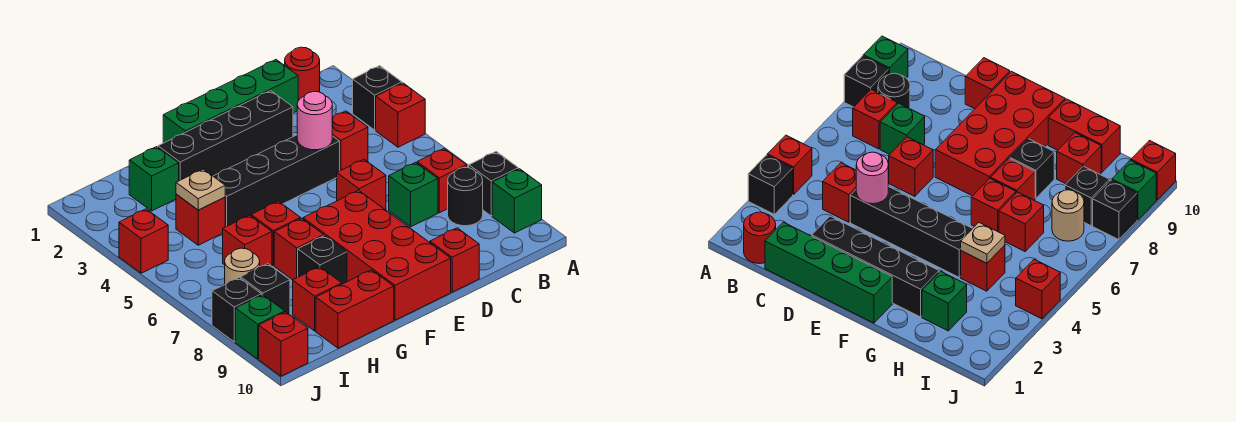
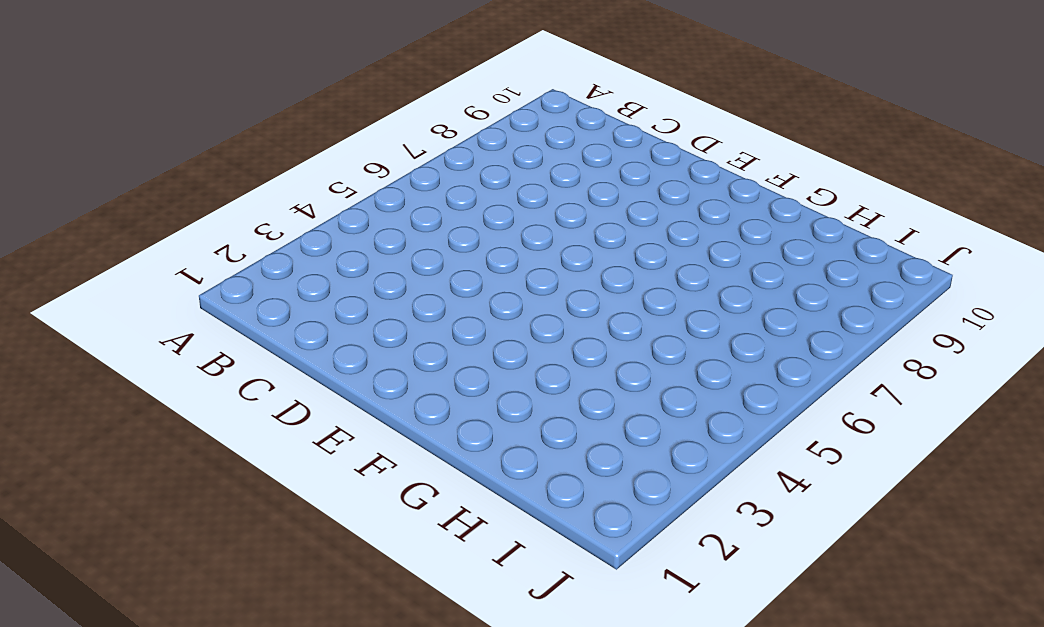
none -> black 1x1 brick [353,66,402,130]
none -> red 1x1 brick [376,83,425,147]
none -> black 1x1 brick [469,152,518,216]
none -> green 1x1 brick [492,169,542,233]

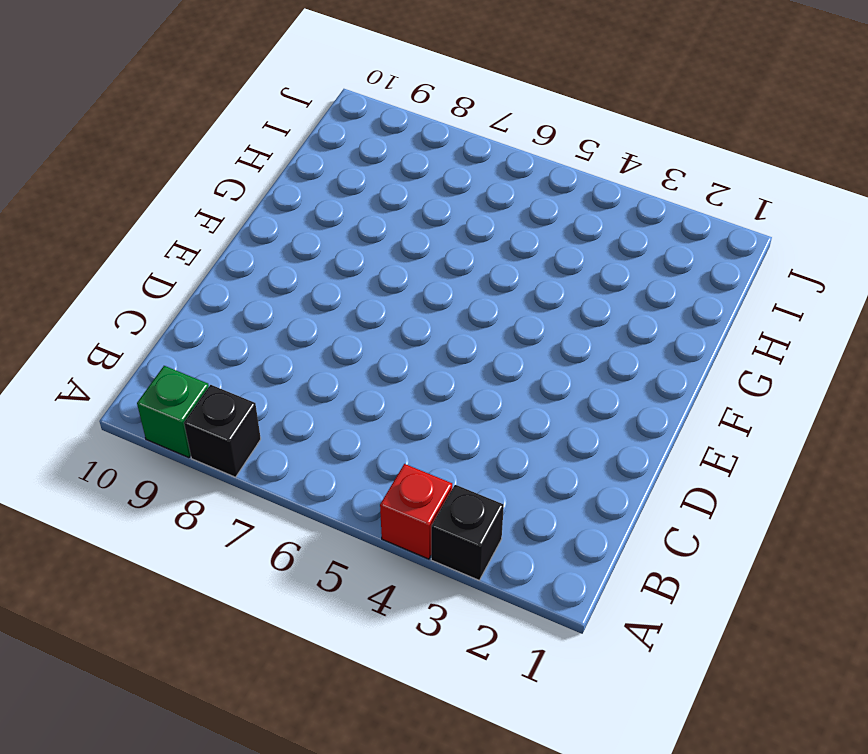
none -> red 1x1 round brick [285,47,320,101]
none -> red 1x1 brick [417,148,467,213]
none -> black 1x1 round brick [448,167,483,226]
none -> green 1x4 brick [163,60,298,143]

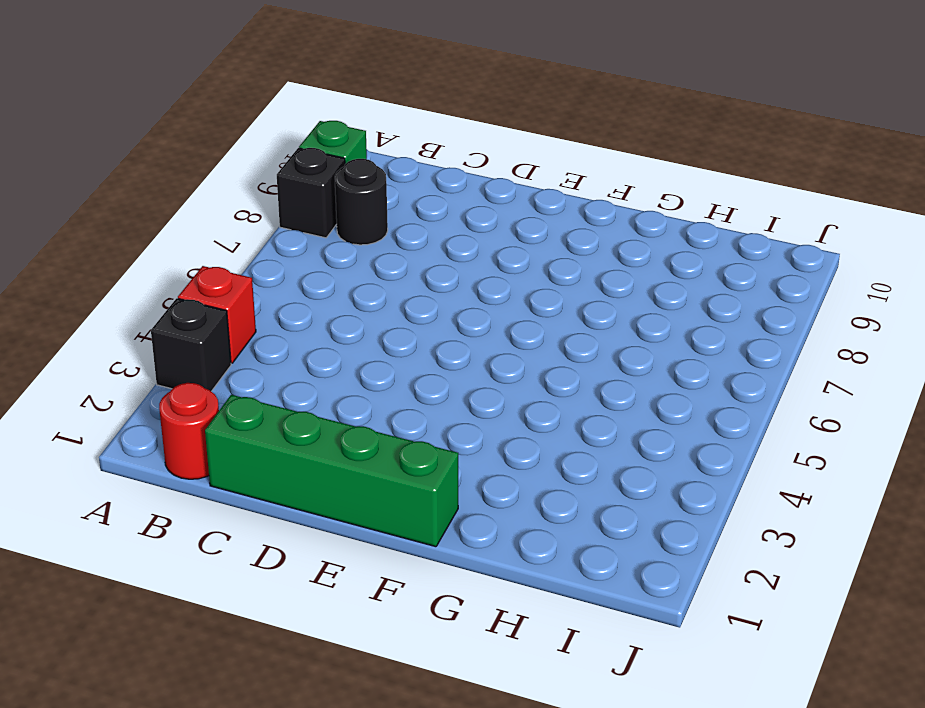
none -> red 1x1 brick [417,148,467,213]
none -> red 1x1 brick [332,111,368,171]
none -> green 1x1 brick [389,162,438,227]
none -> black 1x4 brick [158,91,293,181]

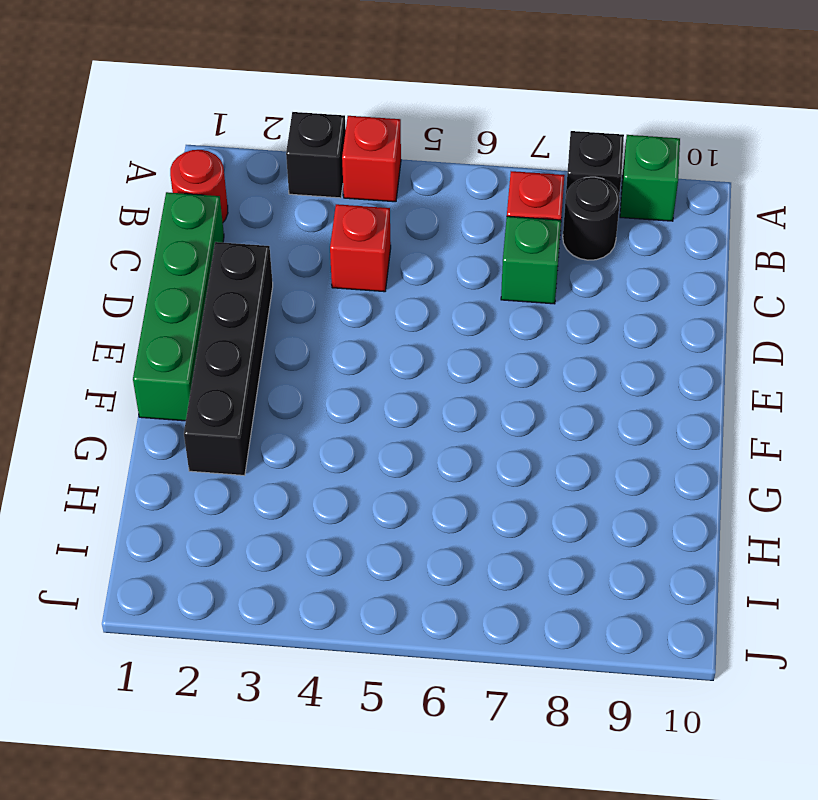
none -> black 1x4 brick [213,135,340,227]
none -> red 1x1 brick [337,159,386,210]
none -> red 1x1 brick [430,228,479,292]
none -> red 2x4 brick [303,190,451,320]

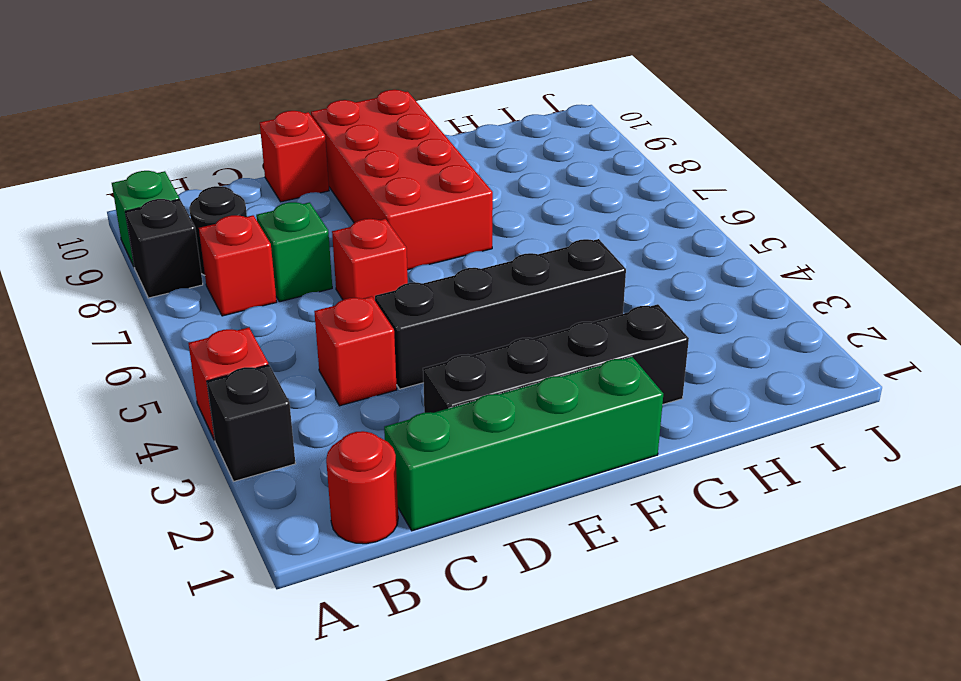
none -> red 1x1 brick [251,201,301,266]
none -> red 1x1 brick [274,218,324,280]
none -> black 1x1 brick [298,236,347,284]
none -> red 1x2 brick [316,270,394,348]

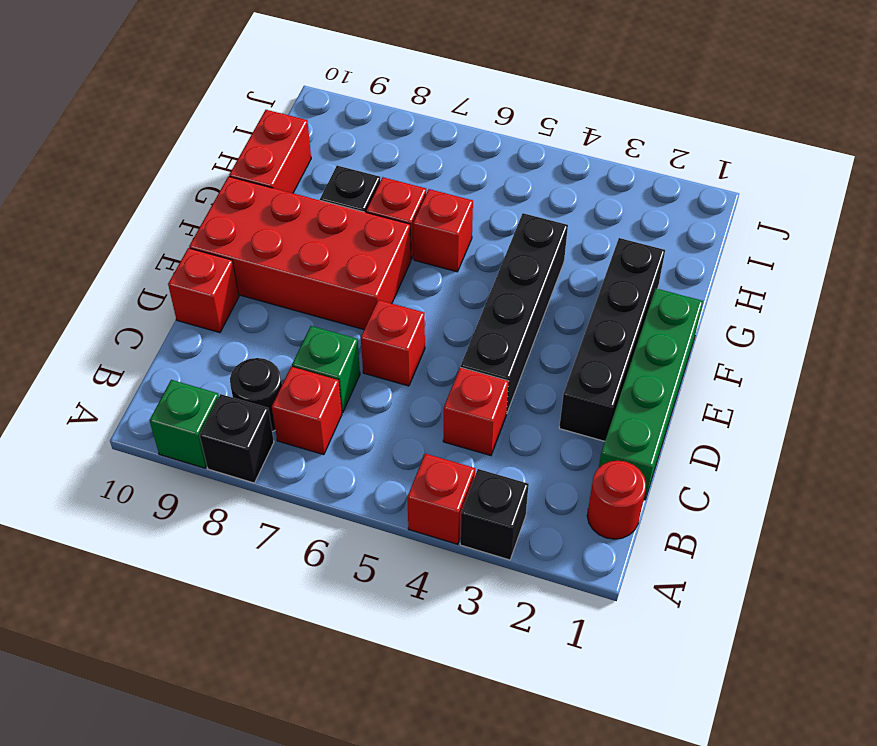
none -> green 1x1 brick [129,147,179,211]
none -> red 1x1 brick [176,194,225,245]
none -> red 1x1 brick [223,215,272,266]
none -> red 1x1 brick [293,267,342,331]

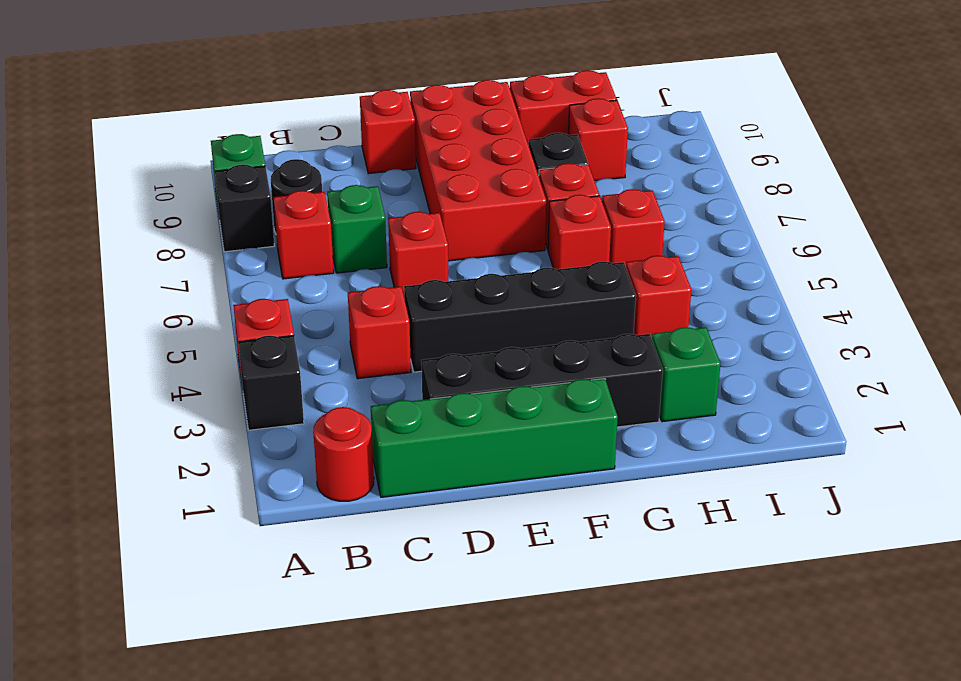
none -> tan 1x1 round brick [225,248,260,284]
none -> black 1x1 brick [241,264,290,314]
none -> red 1x1 brick [119,209,168,273]
none -> black 1x1 brick [212,278,262,342]

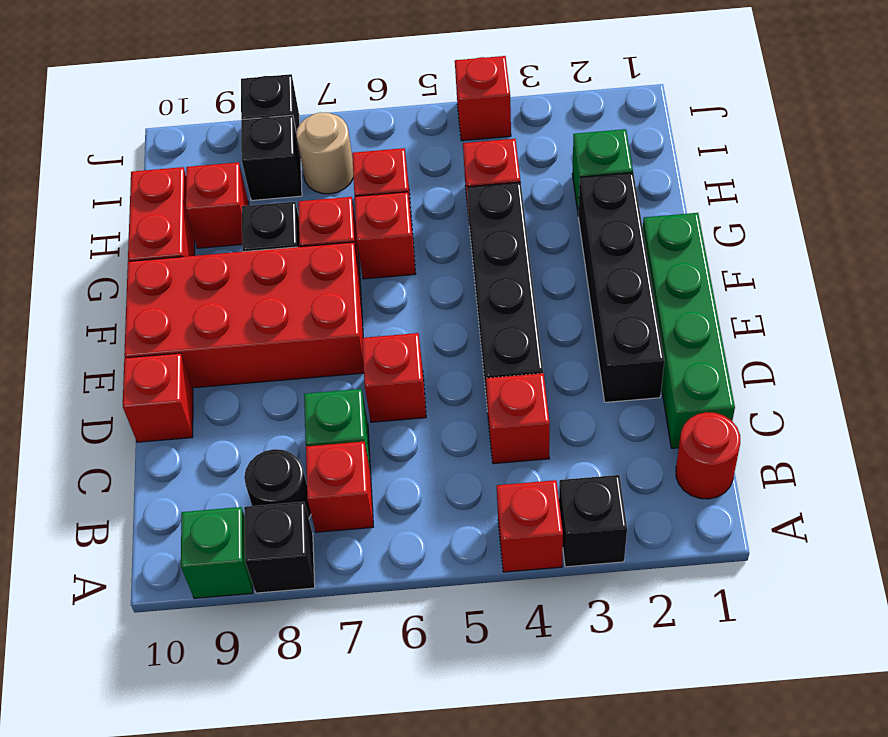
none -> green 1x1 brick [235,295,285,359]
none -> red 1x1 brick [259,312,308,376]
none -> pink 1x1 round brick [297,92,332,150]
none -> tan 1x1 plate [176,169,225,210]

